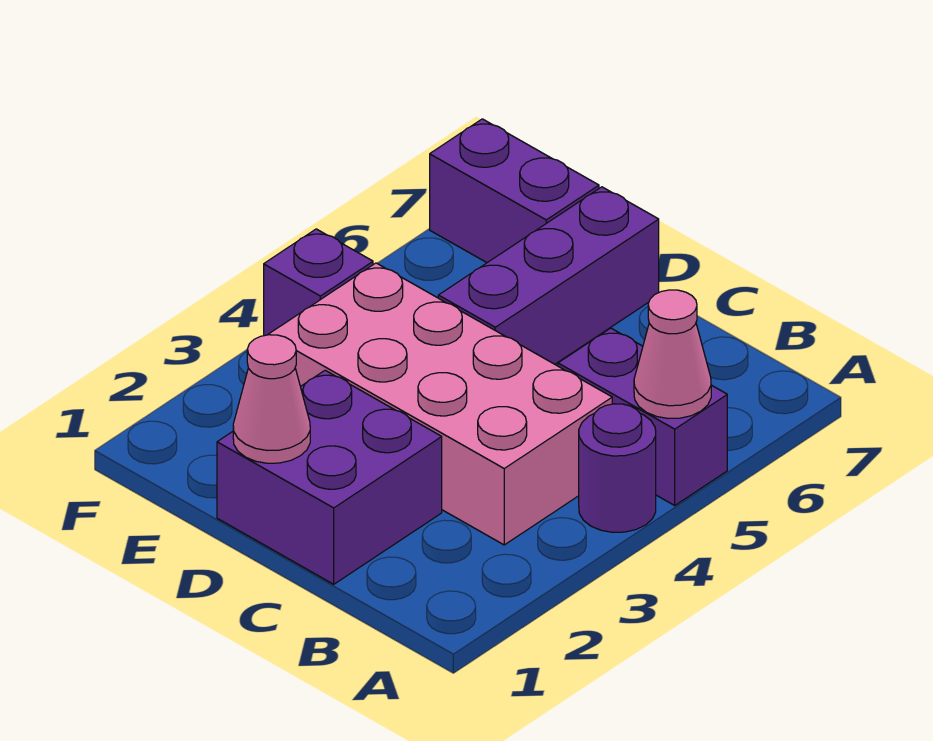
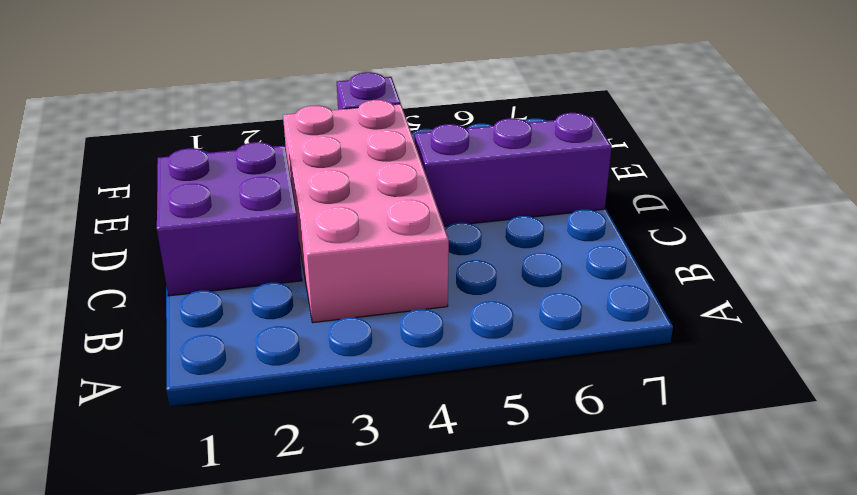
none -> purple 1x1 round brick [579,404,656,532]
none -> purple 1x2 brick [558,328,727,505]

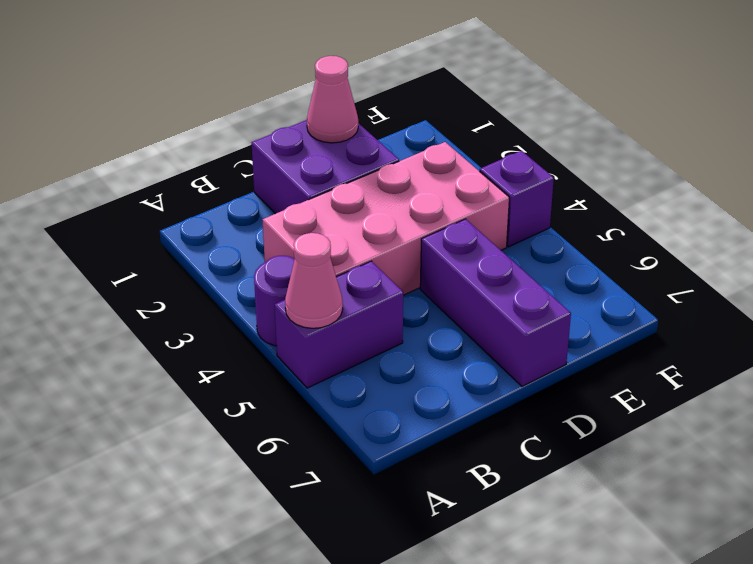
none -> purple 1x2 brick [430,119,599,263]

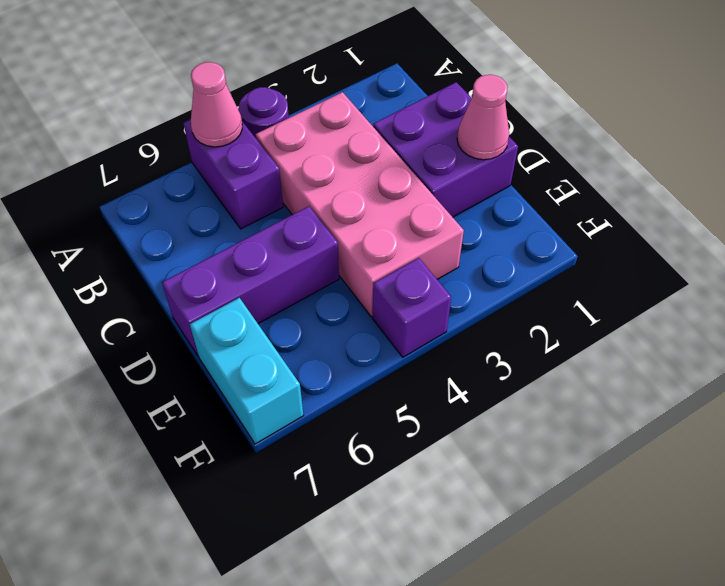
cyan 1x2 brick [190,298,304,444] -> purple 1x2 brick [430,119,599,263]

